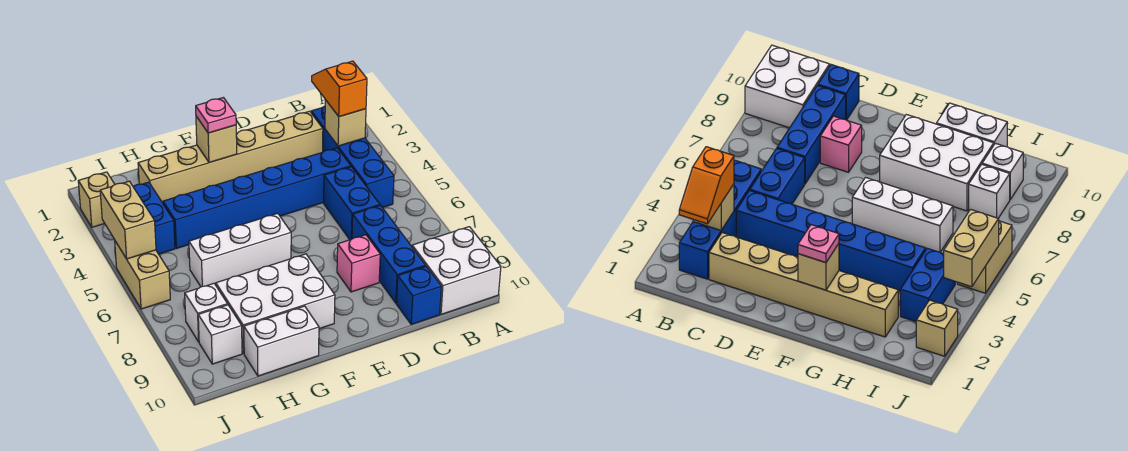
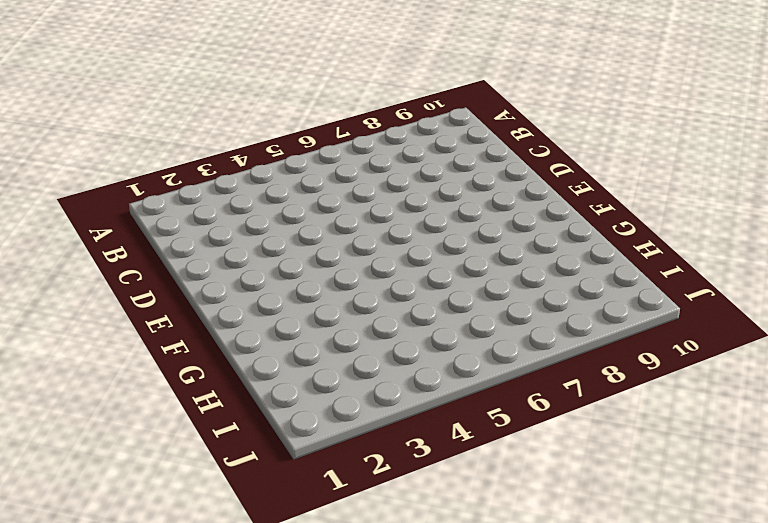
none -> white 2x2 brick [412,227,501,314]
none -> blue 1x4 brick [311,106,394,208]
none -> tan 1x6 brick [138,111,323,203]

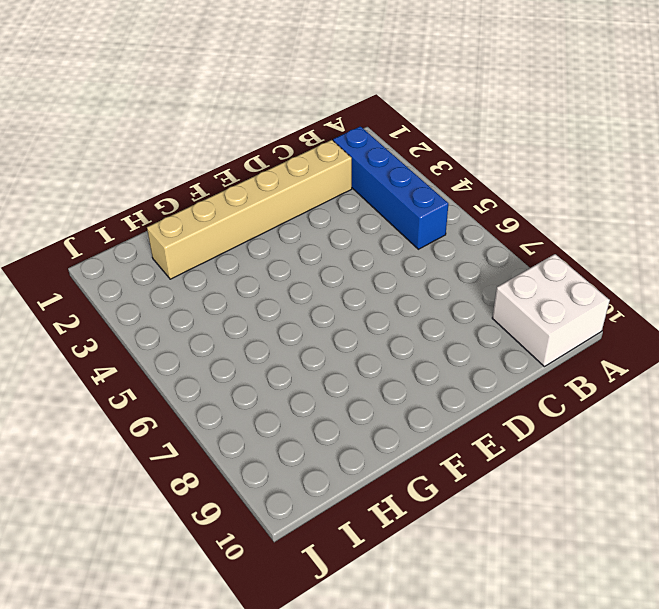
none -> blue 1x6 brick [163,148,351,249]
none -> blue 1x2 brick [324,167,380,240]
none -> blue 1x3 brick [352,205,426,303]

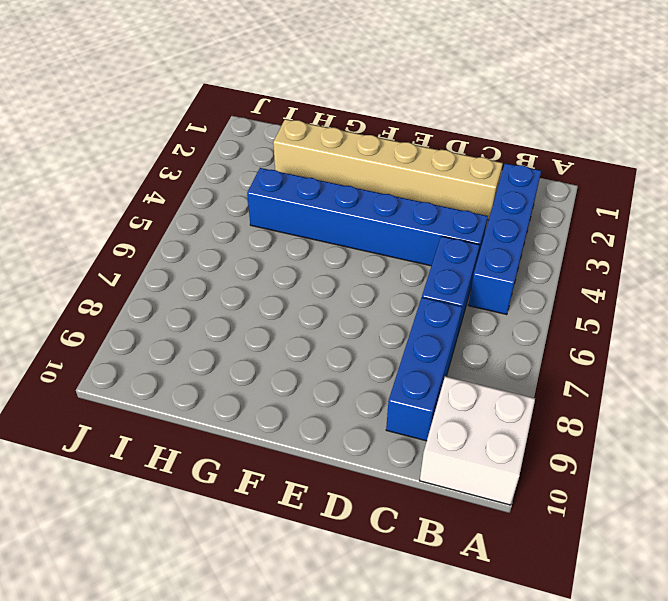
none -> blue 1x1 brick [397,266,441,324]
none -> pink 1x1 brick [337,235,380,292]
none -> white 1x3 brick [189,213,291,287]

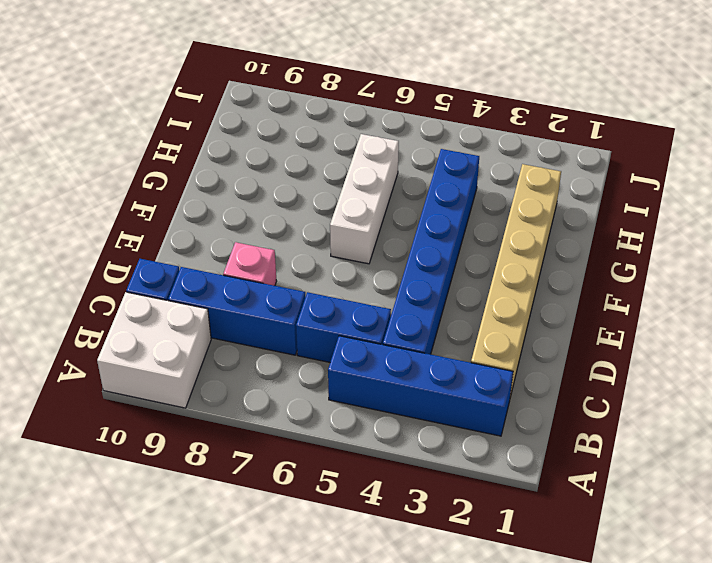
none -> white 2x3 brick [216,254,335,353]
none -> white 1x2 brick [244,306,319,376]
none -> blue 1x2 brick [133,182,175,254]

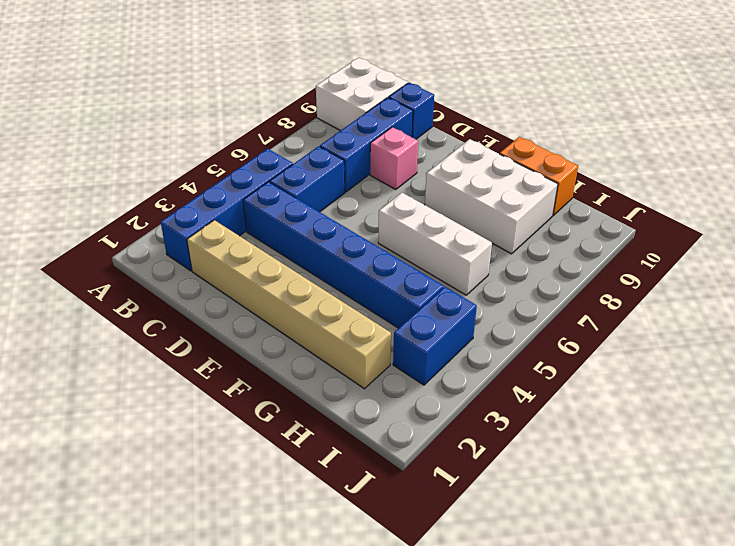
orange 1x2 brick [500,137,578,215] -> white 1x2 brick [244,306,319,376]
none -> white 1x1 brick [185,283,228,342]
none -> white 1x1 brick [198,305,242,364]
none -> tan 1x1 brick [78,172,115,227]

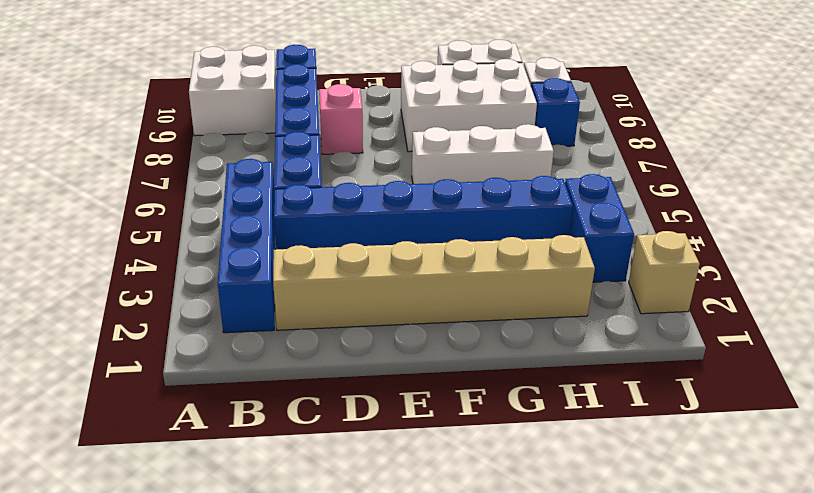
blue 1x1 brick [531,78,580,146] -> white 1x1 brick [185,283,228,342]
none -> tan 1x2 brick [115,241,170,309]
none -> tan 1x1 brick [325,100,366,146]
none -> tan 1x1 brick [196,116,237,163]

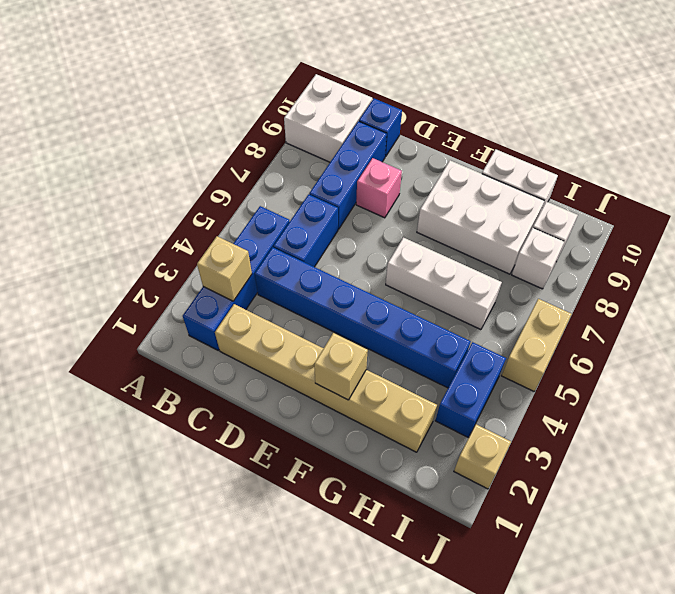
none -> tan 1x2 brick [100,181,156,259]
none -> orange 1x2 slope [312,61,367,117]
none -> pink 1x1 plate [196,98,236,133]

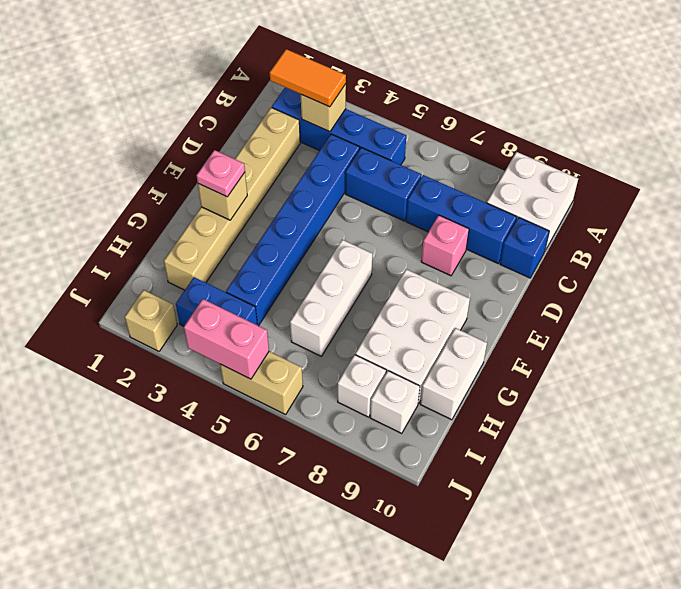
orange 1x2 tile [270,49,346,107] -> orange 1x2 slope [312,61,367,117]
pink 1x2 brick [184,299,269,379] -> tan 1x2 brick [100,181,156,259]

